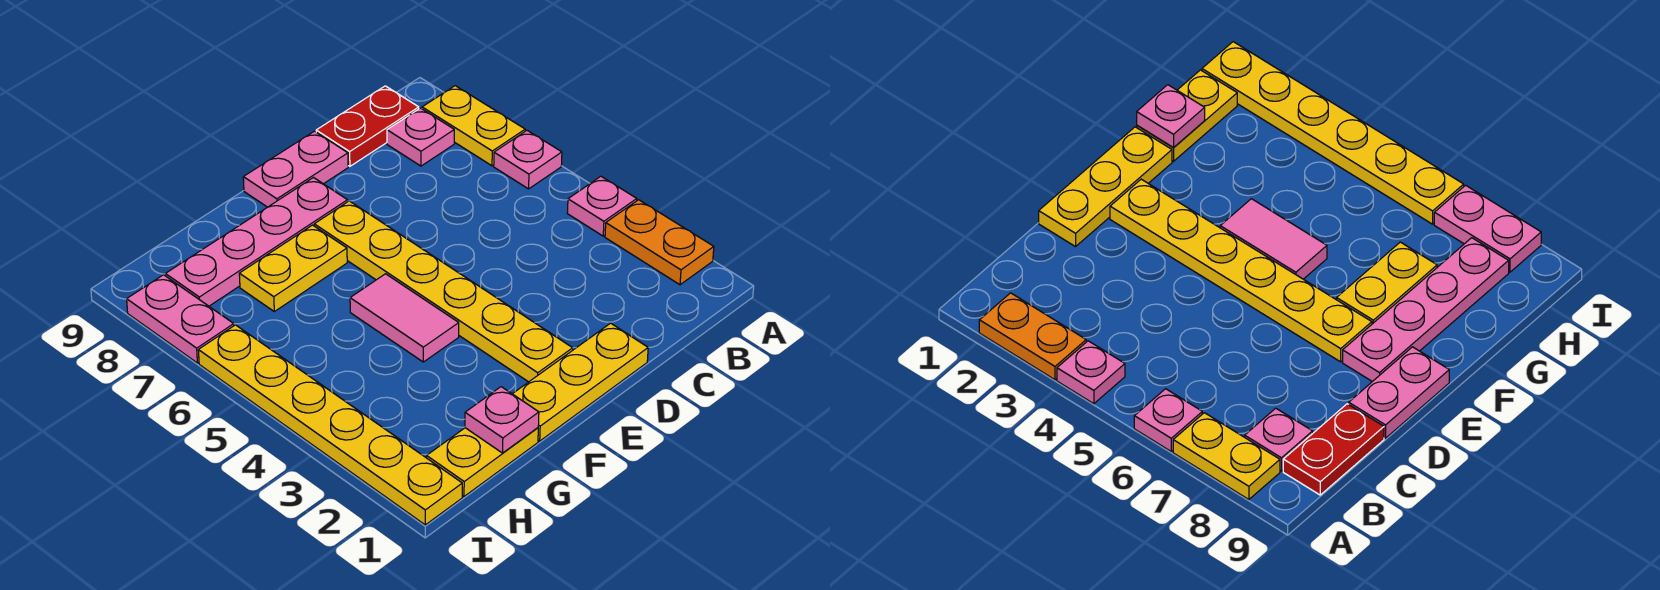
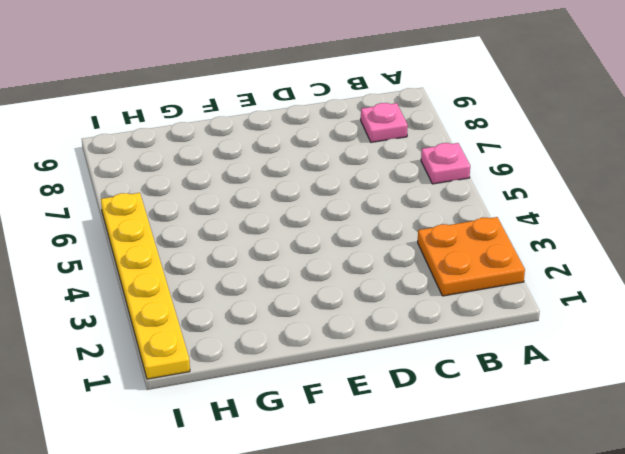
orange 2x2 plate [418,217,525,296] -> orange 1x2 plate [605,200,714,285]
none -> pink 1x1 plate [567,176,637,236]
none -> yellow 1x2 plate [422,86,525,166]
none -> red 1x2 plate [316,86,419,166]

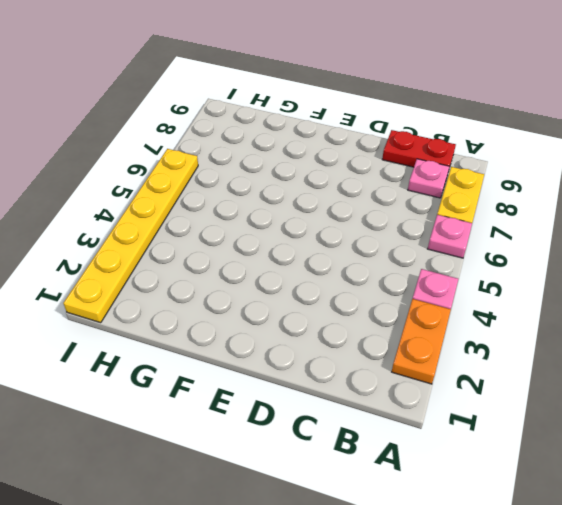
none -> yellow 1x3 plate [513,323,648,441]
none -> pink 1x2 plate [243,131,348,207]
none -> yellow 1x6 plate [314,201,573,382]

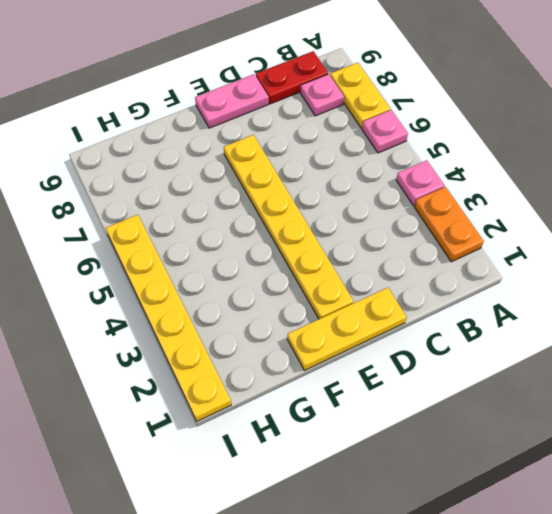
none -> pink 1x4 plate [165,178,348,306]
none -> pink 1x2 tile [350,274,459,362]
none -> yellow 1x2 plate [239,225,347,311]

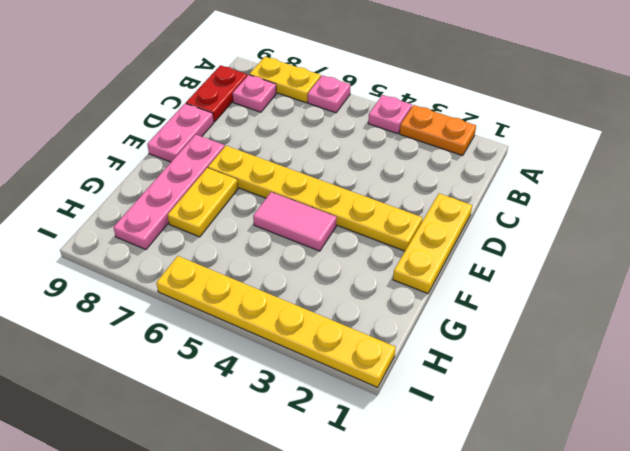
none -> yellow 1x2 plate [427,428,538,496]
none -> pink 1x2 plate [127,275,234,363]
none -> pink 1x1 plate [465,387,539,453]

